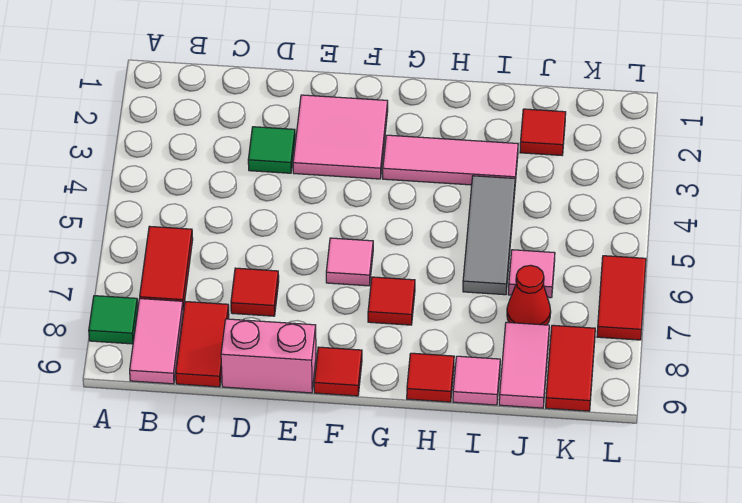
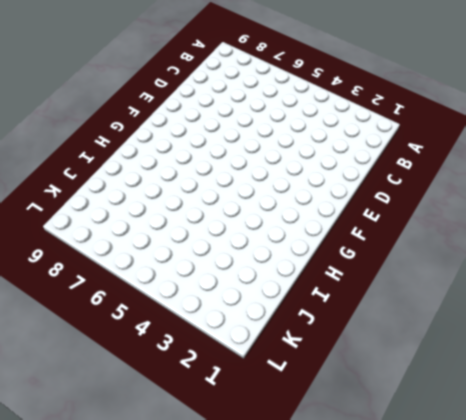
none -> green 1x1 tile [89,296,138,344]
none -> red 1x2 tile [140,226,193,310]
none -> pink 1x2 tile [130,299,183,384]

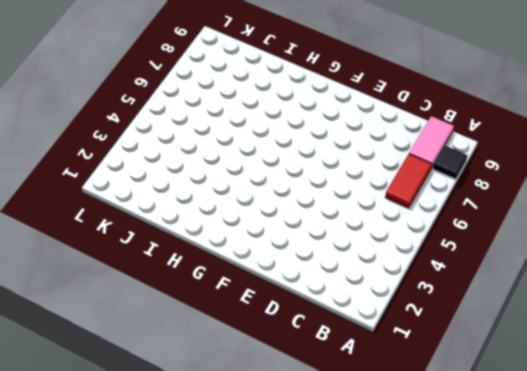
black 1x1 tile [433,145,468,179] -> green 1x1 tile [89,296,138,344]
none -> red 1x2 tile [176,302,229,387]
none -> green 1x1 tile [248,127,295,173]
none -> red 1x1 tile [231,268,279,316]

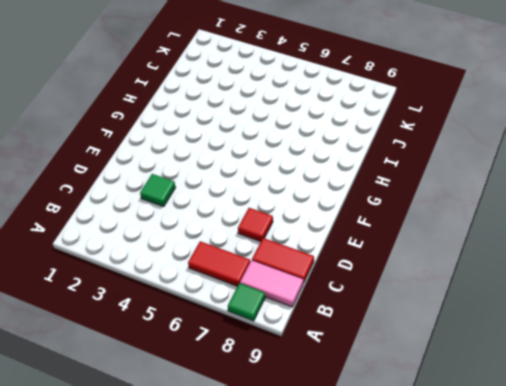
none -> pink 1x2 brick [221,319,316,393]
none -> pink 2x2 tile [293,95,388,179]
none -> pink 1x1 tile [326,238,373,286]

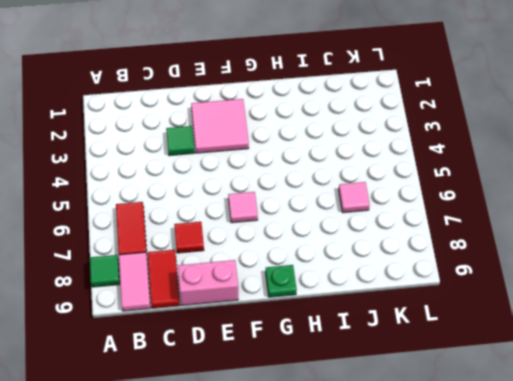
green 1x1 plate [266,265,297,297] -> none
none -> red 1x1 tile [314,347,362,396]
none -> pink 1x3 tile [383,135,518,185]
none -> red 1x1 tile [368,277,415,325]

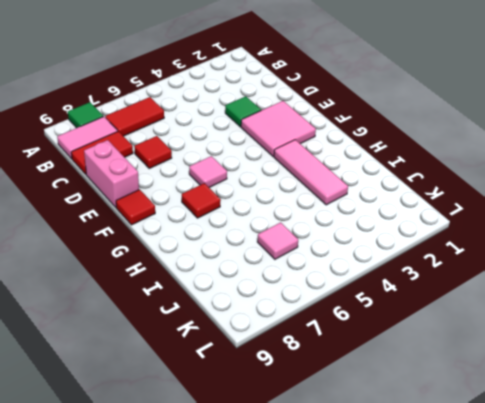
none -> red 1x1 tile [407,353,454,402]
none -> grey 1x3 tile [463,176,515,295]
none -> pink 1x1 tile [453,356,500,405]

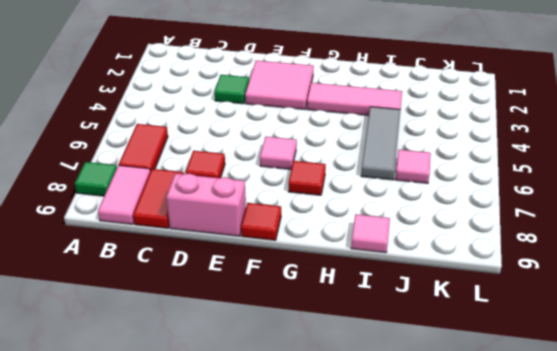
none -> red 1x1 tile [407,353,454,402]
none -> red 1x1 tile [520,109,566,155]
none -> red 1x1 cone [507,265,551,325]

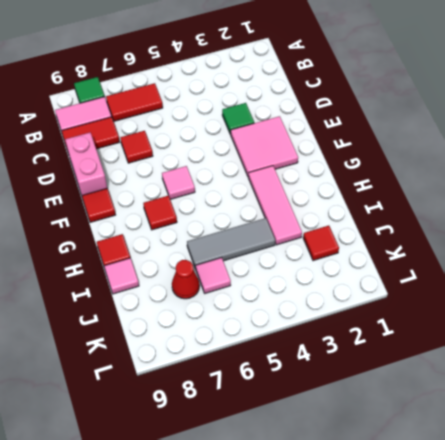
none -> pink 1x2 tile [499,322,549,408]
none -> red 1x2 tile [546,325,595,411]
none -> red 1x2 tile [597,256,646,340]

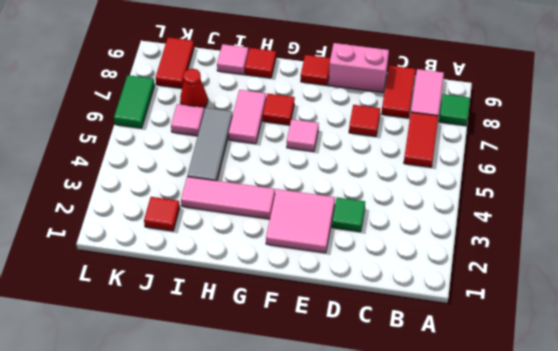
pink 1x2 tile [229,90,266,144] -> pink 1x2 tile moved to [499,322,549,408]
green 1x2 tile [114,75,155,128] -> red 1x2 tile [597,256,646,340]

